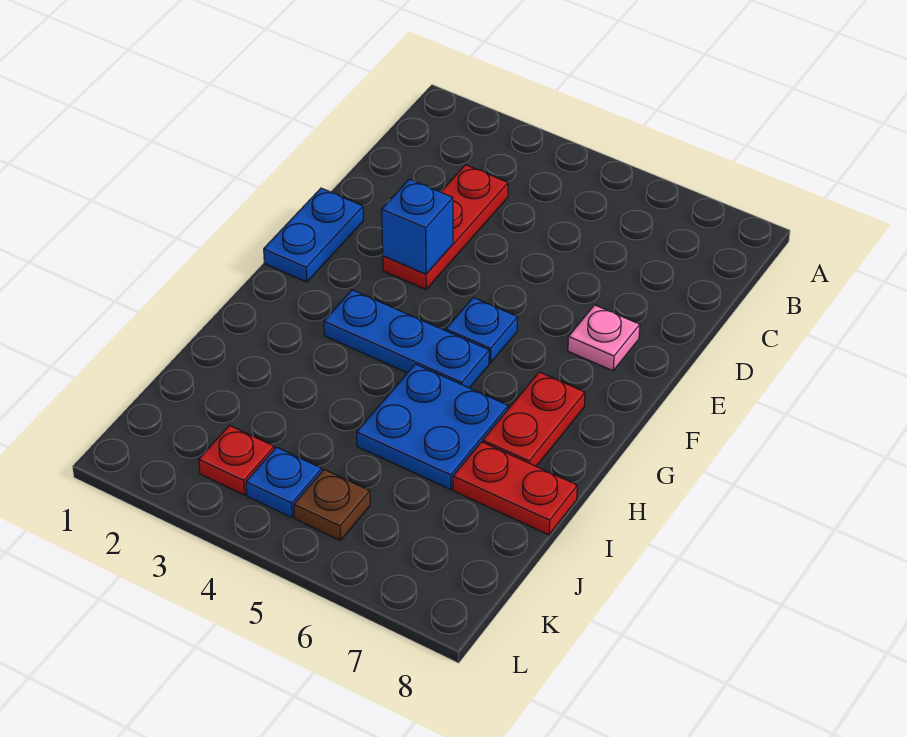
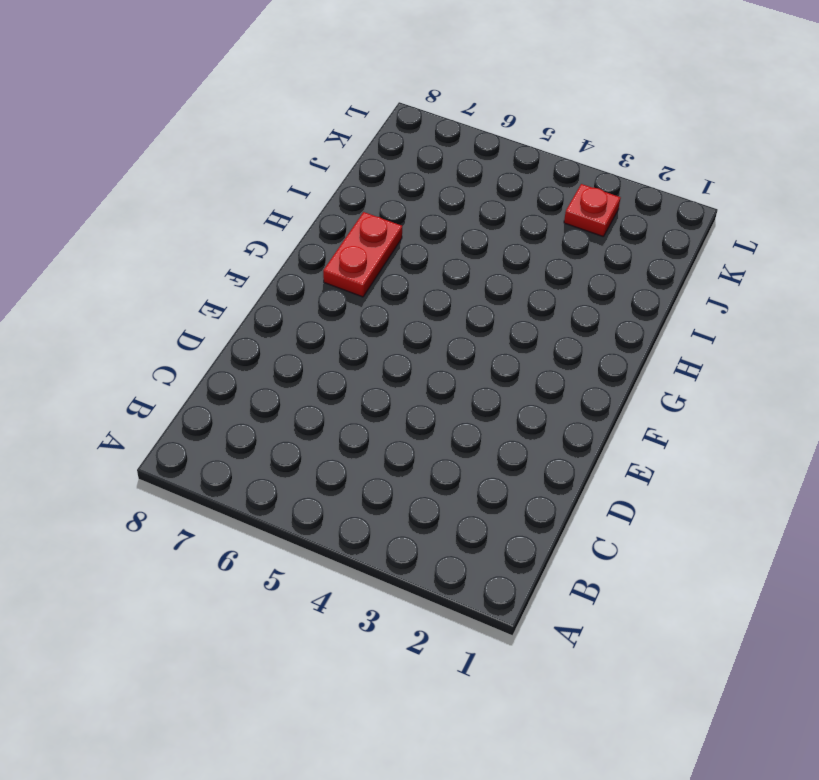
none -> red 1x3 plate [383,165,508,289]
none -> blue 1x2 plate [264,188,363,282]
none -> pink 1x1 plate [568,305,640,371]

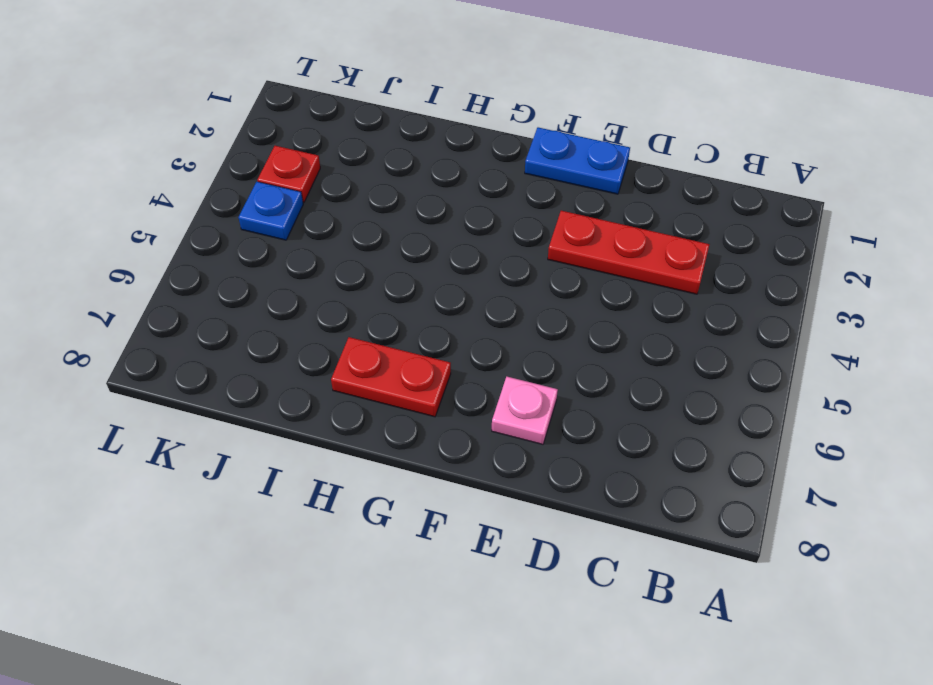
none -> blue 1x1 plate [446,297,518,363]
none -> blue 1x3 plate [324,290,489,388]
none -> blue 2x2 plate [357,364,508,489]

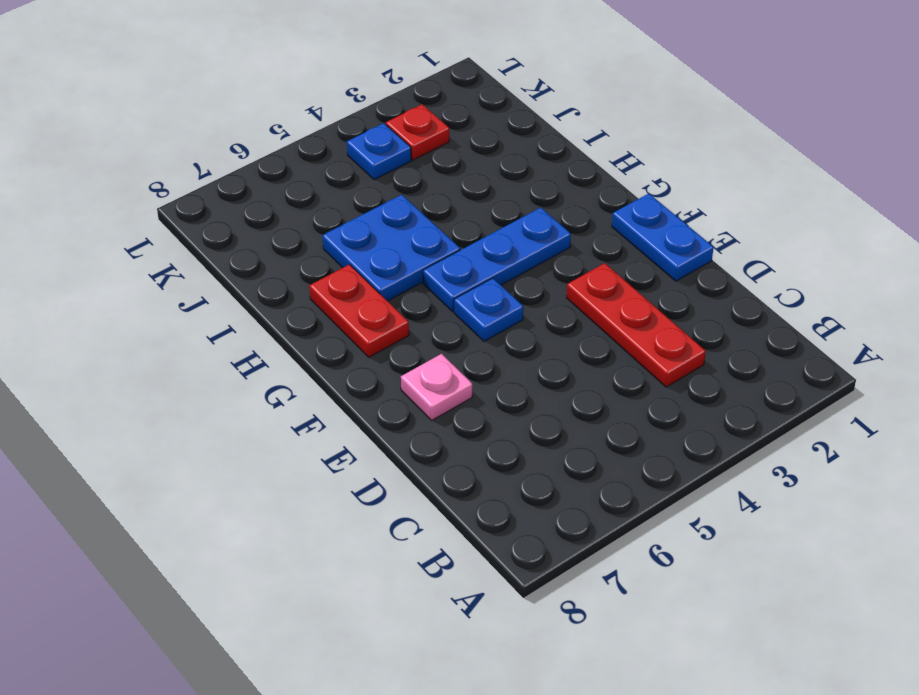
none -> red 1x2 plate [453,442,577,535]
none -> brown 1x1 plate [294,470,370,541]
none -> blue 1x1 brick [382,179,453,274]

